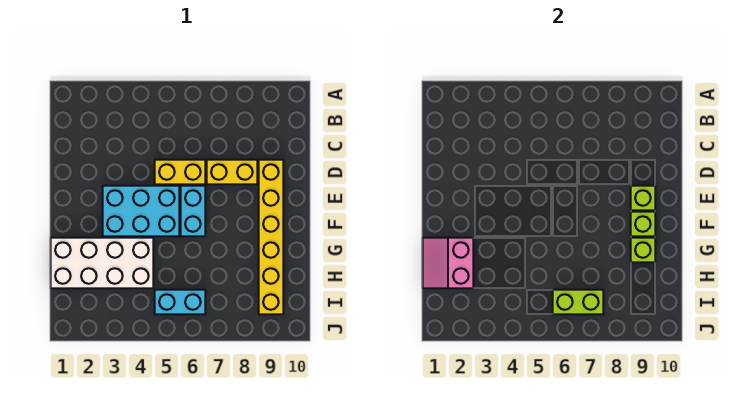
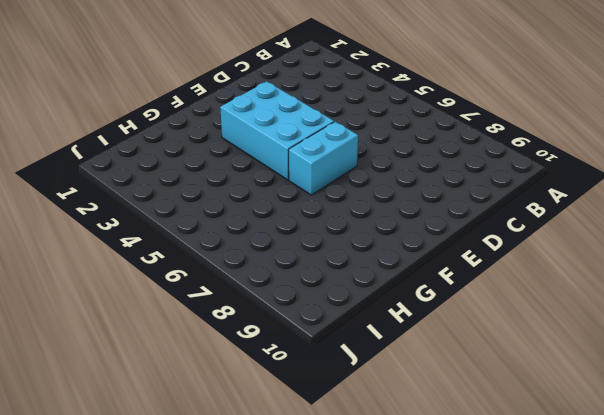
none -> yellow 1x2 brick [155,160,205,184]
none -> yellow 1x2 brick [207,160,257,184]
none -> yellow 1x6 brick [259,160,283,314]

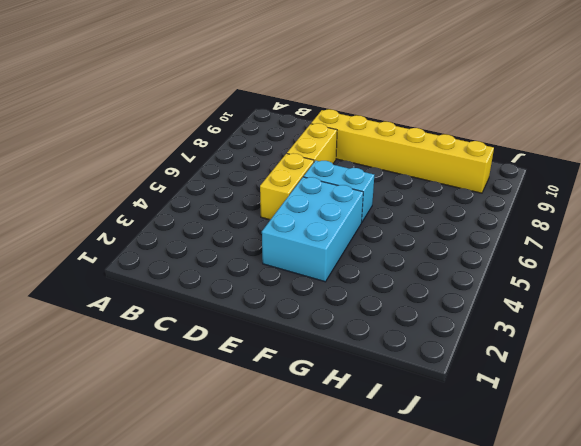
none -> white 2x4 brick [51,238,153,288]
none -> cyan 1x2 brick [155,290,205,314]
none -> lime 1x1 brick [631,186,655,210]

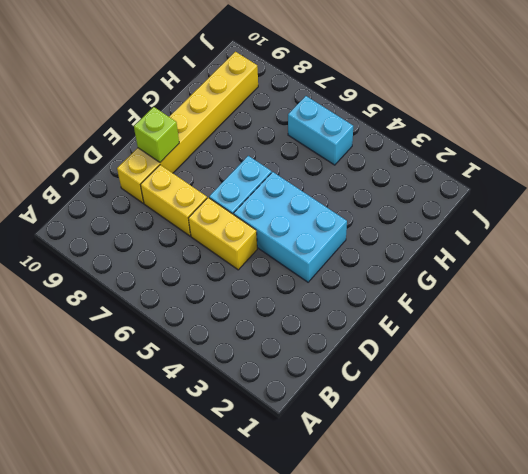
none -> white 2x4 brick [51,238,153,288]
none -> lime 1x1 brick [631,212,655,236]
none -> pink 2x2 slope [423,238,473,288]

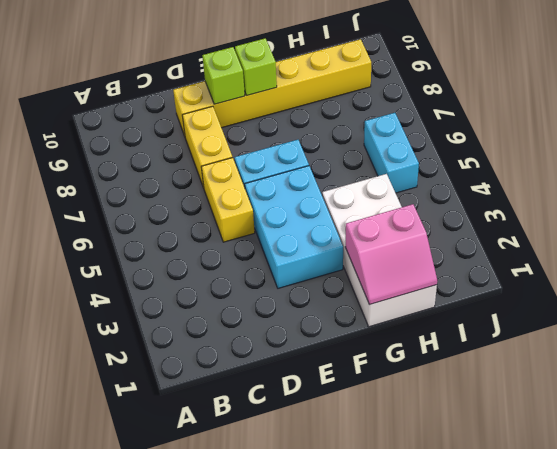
none -> lime 1x1 brick [631,238,655,262]
none -> lime 1x2 brick [553,290,603,314]

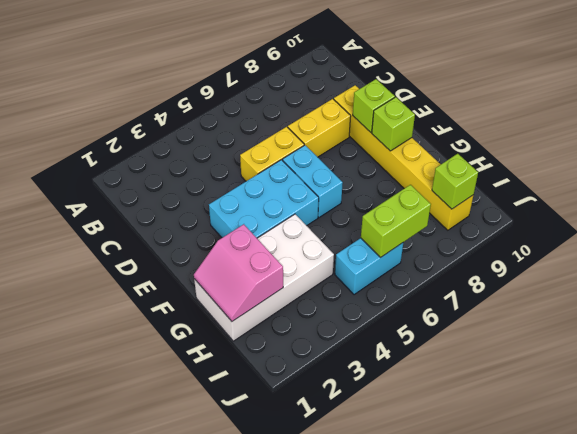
lime 1x1 brick [432,154,478,209] -> lime 1x1 brick moved to [631,238,655,262]

